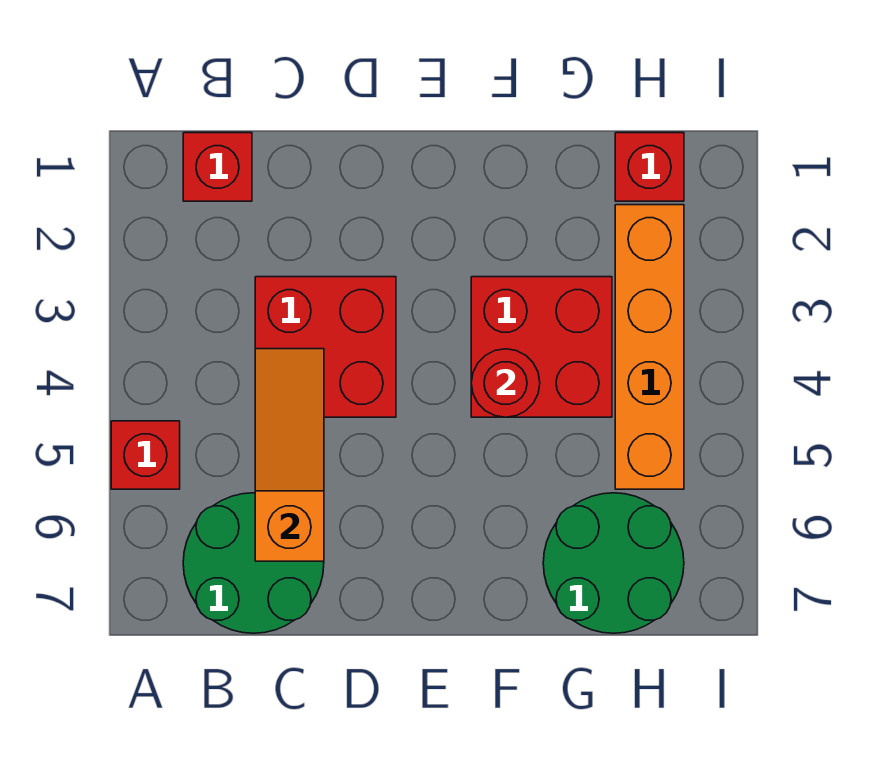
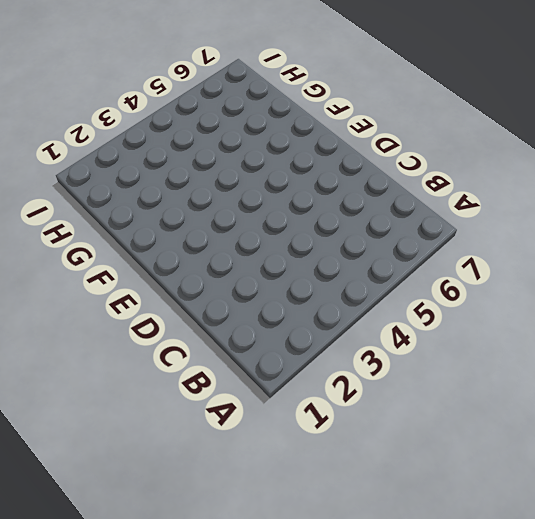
none -> red 1x1 brick [111,421,180,489]
none -> red 1x1 brick [183,133,252,201]

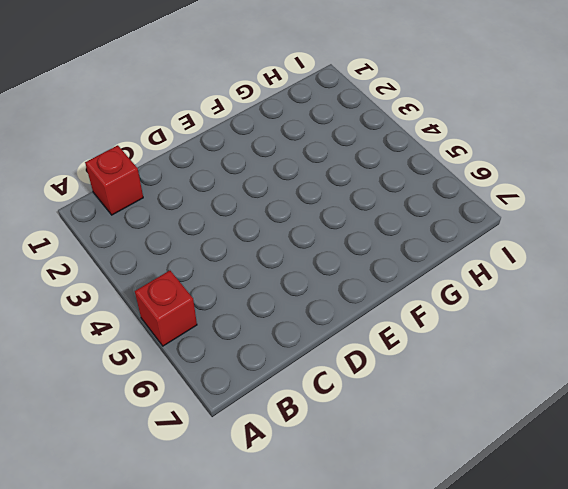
none -> green 2x2 round brick [183,493,324,633]
none -> red 2x2 brick [255,277,396,417]

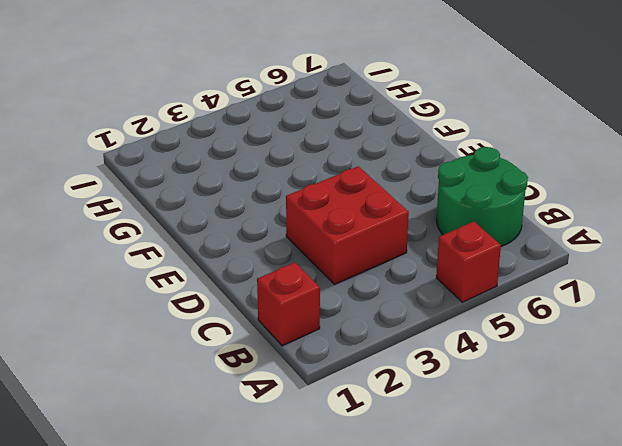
none -> red 2x2 brick [471,277,612,417]
none -> green 2x2 round brick [543,493,684,633]

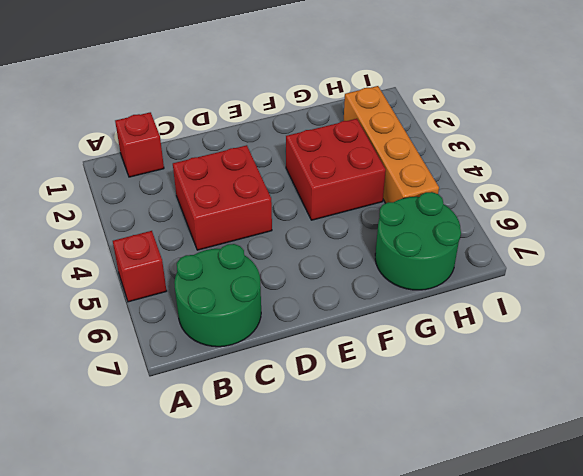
none -> red 1x1 brick [615,133,684,201]
none -> orange 1x3 slope [255,349,324,561]

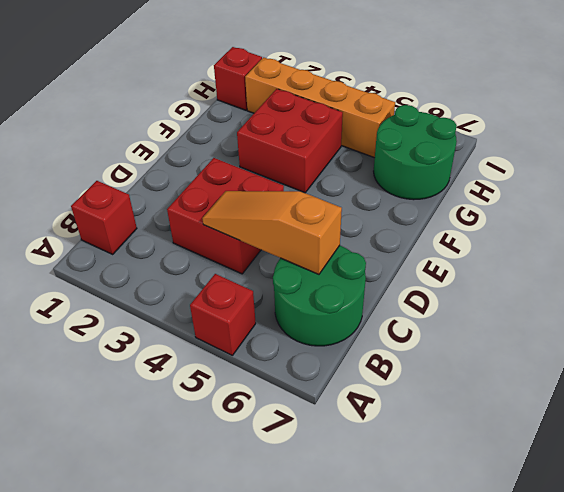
none -> red 1x1 round brick [471,349,540,417]

